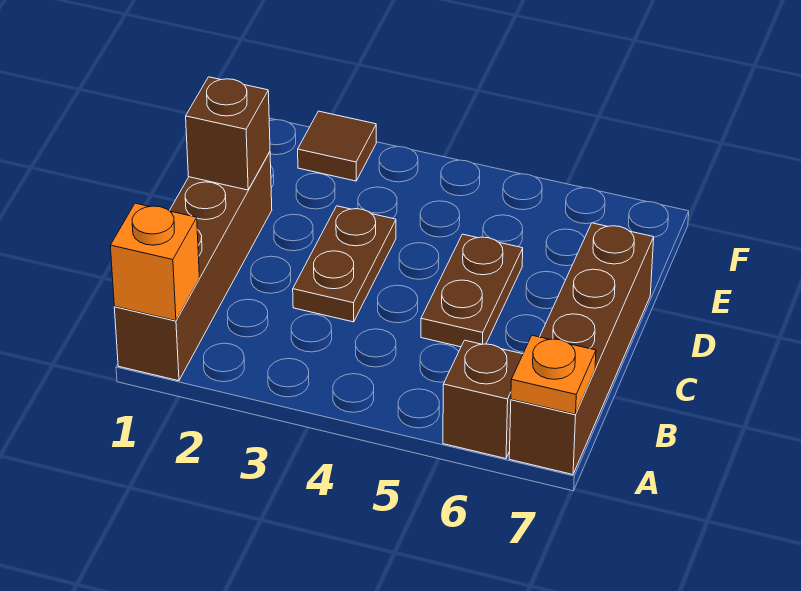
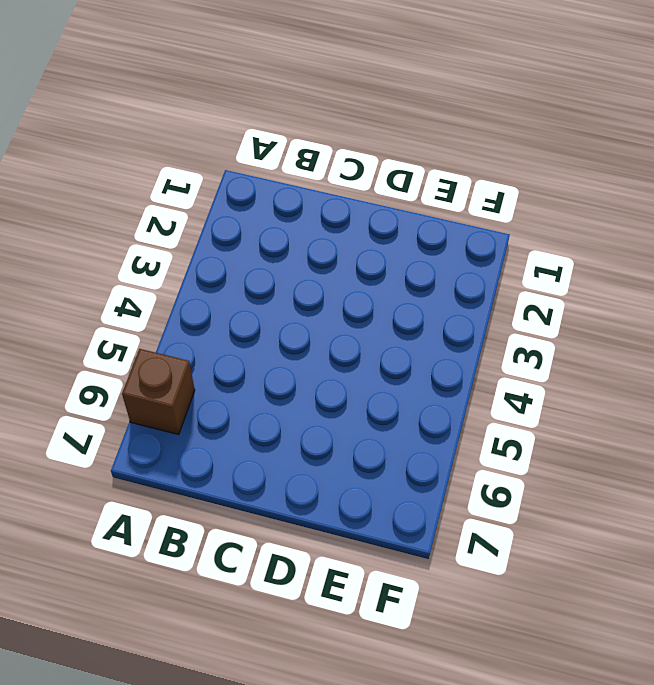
none -> brown 1x4 brick [114,152,272,381]
none -> brown 1x4 brick [509,223,654,474]

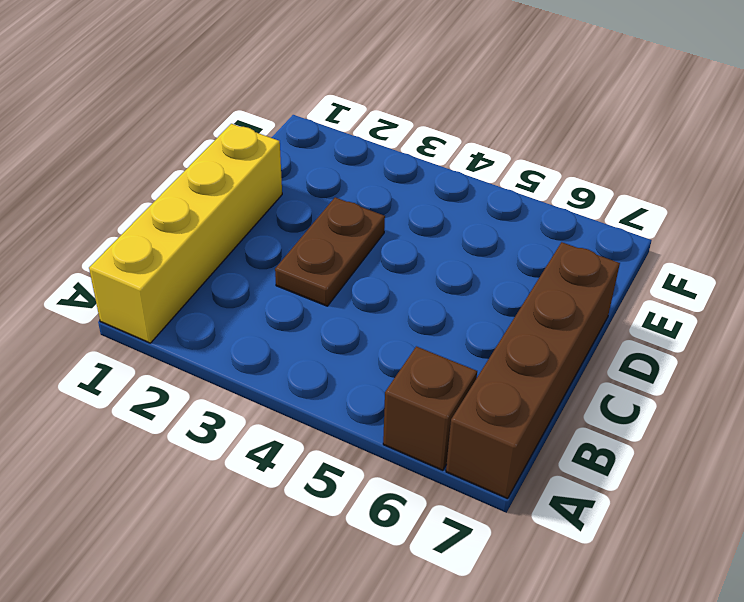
yellow 1x4 brick [89,124,282,343] -> brown 1x4 brick [114,152,272,381]
none -> brown 1x2 plate [421,234,523,347]
none -> brown 1x1 tile [298,111,376,181]

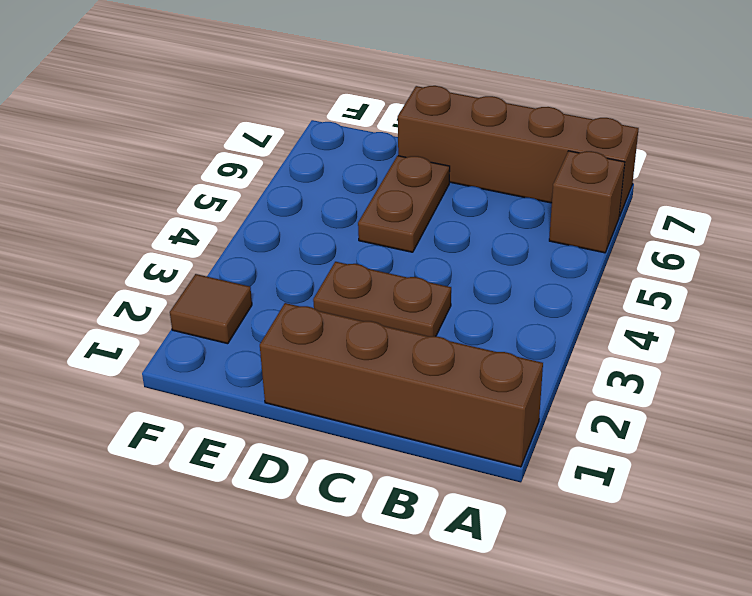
brown 1x2 plate [358,156,450,252] -> brown 1x2 plate turned to [421,234,523,347]
none -> orange 1x1 brick [110,203,199,321]
none -> orange 1x1 plate [511,335,596,414]

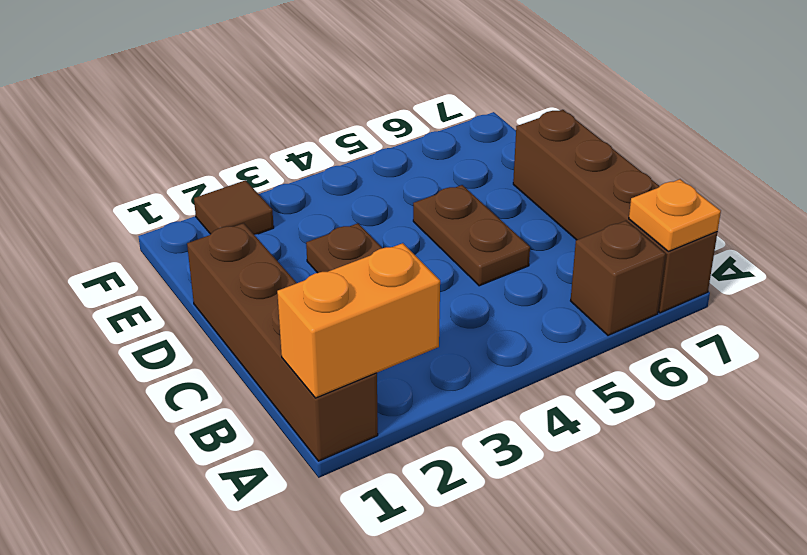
orange 1x2 brick [277,243,440,398] -> orange 1x1 brick [110,203,199,321]
none -> brown 1x1 brick [186,77,270,190]

